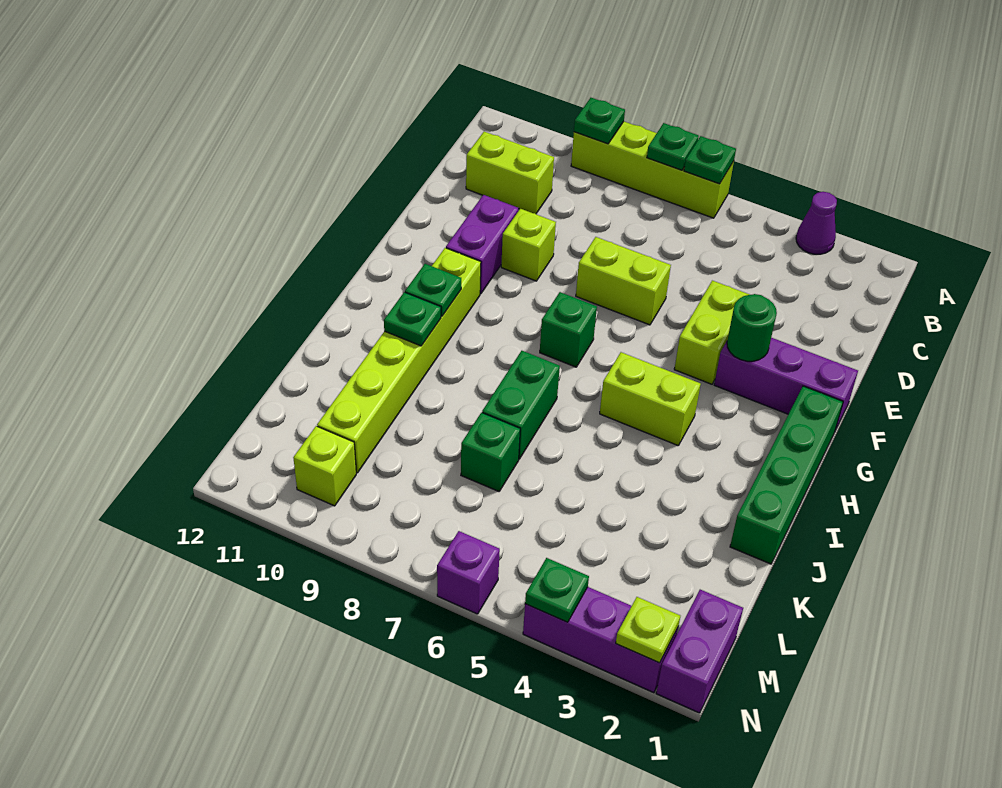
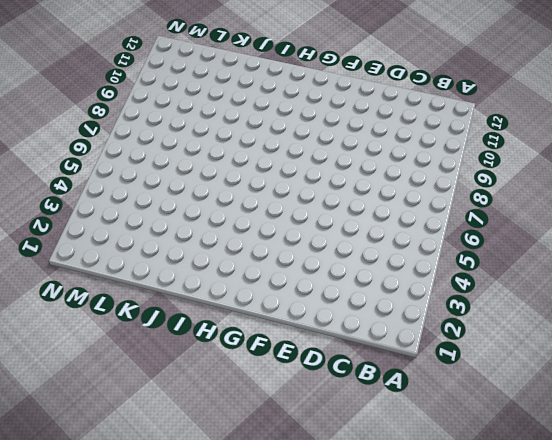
none -> purple 1x1 cone [796,192,837,254]
none -> lime 1x4 brick [571,122,734,218]
none -> lime 1x2 brick [466,132,554,214]

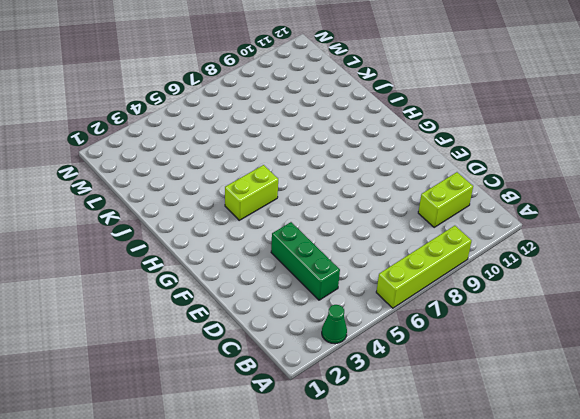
green 1x1 cone [322,305,347,344] -> purple 1x1 cone [796,192,837,254]
green 1x3 brick [271,222,340,300] -> lime 1x2 brick [674,281,749,384]
none -> lime 1x2 brick [576,237,671,325]
none -> lime 1x1 brick [501,209,556,281]
none -> purple 1x2 brick [446,195,518,294]

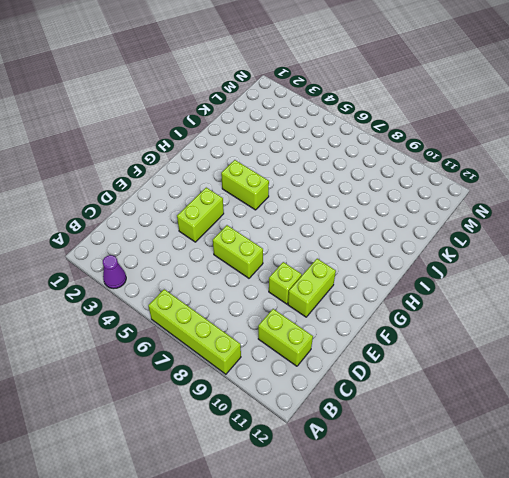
lime 1x2 brick [288,259,336,317] -> purple 1x2 brick [446,195,518,294]
none -> purple 1x3 brick [714,338,858,430]
none -> green 1x4 brick [730,386,843,564]
none -> green 1x1 brick [540,292,597,367]

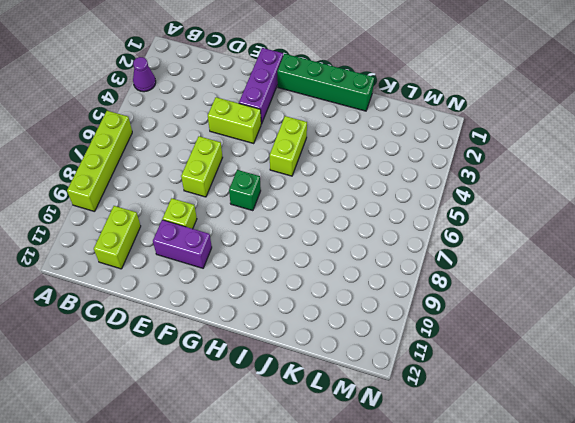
none -> lime 1x6 brick [317,248,481,473]
none -> green 1x2 brick [482,351,560,459]
none -> green 1x1 brick [461,413,520,491]

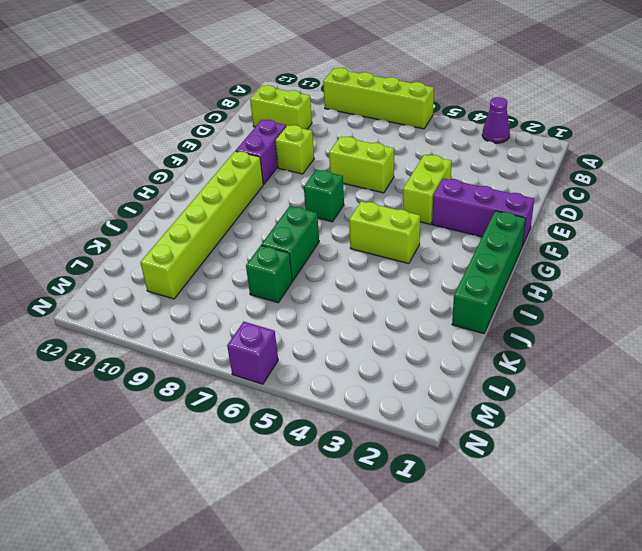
none -> purple 1x2 brick [656,590,743,713]
none -> lime 1x1 brick [293,426,356,506]
none -> purple 1x3 brick [523,587,678,693]

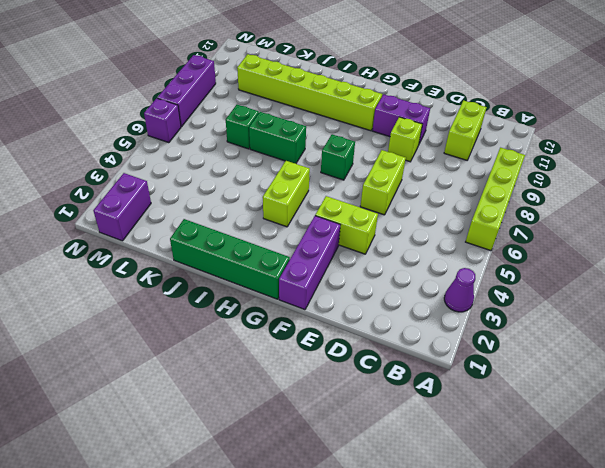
purple 1x2 brick [93,173,151,241] -> purple 1x2 brick turned to [656,590,743,713]
purple 1x3 brick [157,55,216,127] -> purple 1x3 brick moved to [523,587,678,693]
none -> lime 1x1 brick [293,426,356,506]
none -> green 1x1 plate [684,136,736,184]
none -> green 1x1 plate [647,123,699,170]

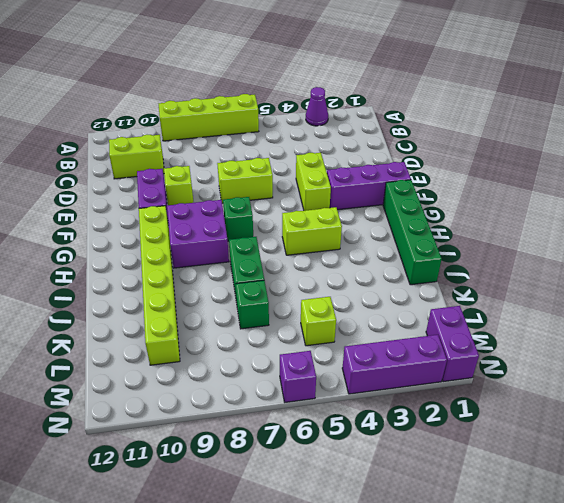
purple 2x2 brick [167,200,229,268] -> none
lime 1x1 brick [301,297,336,346] -> lime 1x1 brick moved to [293,426,356,506]
none -> green 1x1 plate [684,136,736,184]
none -> green 1x1 plate [647,123,699,170]
none -> green 1x1 plate [574,98,625,144]

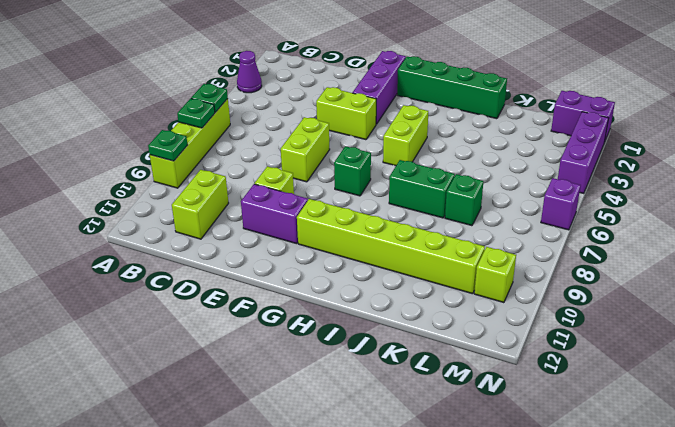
none -> green 1x1 round brick [727,294,777,361]
none -> green 1x1 plate [405,264,461,316]
none -> green 1x1 plate [384,292,441,346]

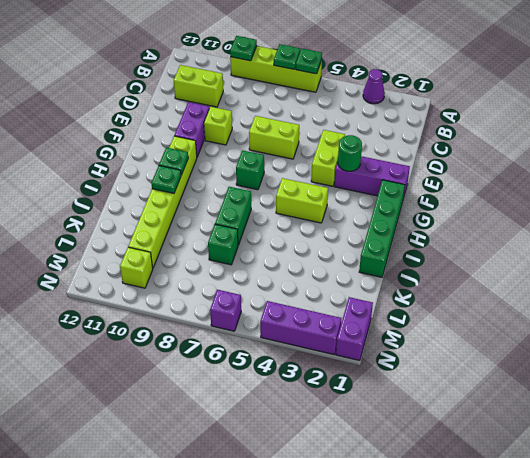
none -> lime 1x1 plate [616,597,680,663]
none -> green 1x1 plate [525,558,589,622]

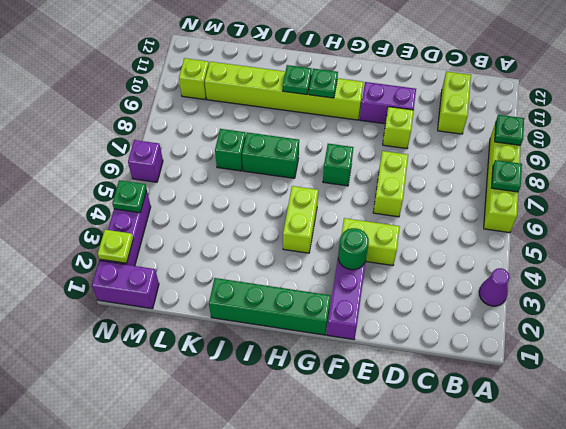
none -> green 1x1 plate [684,136,736,184]

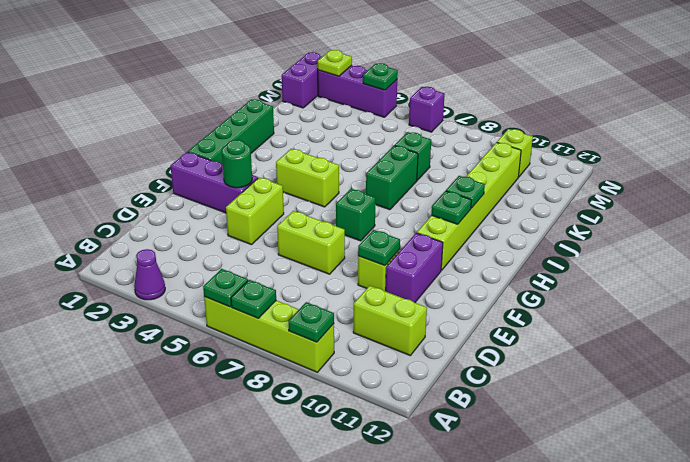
green 1x1 plate [358,230,400,266] -> none

